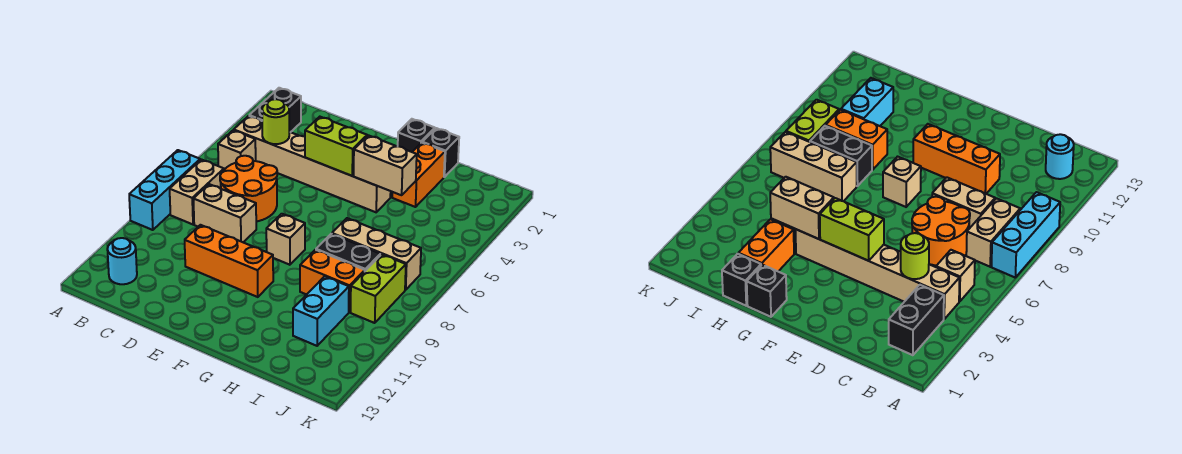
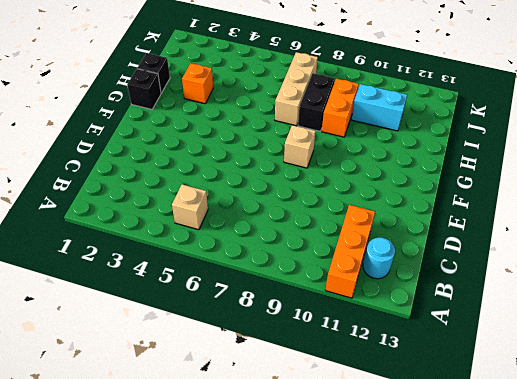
orange 1x3 brick [325,205,375,298] -> orange 1x3 brick moved to [185,225,273,297]
orange 1x1 brick [182,63,213,104] -> orange 1x2 brick [392,143,445,207]
none -> cyan 1x3 brick [129,150,200,230]
none -> black 1x2 brick [249,88,301,132]
none -> tan 1x6 brick [234,116,391,212]

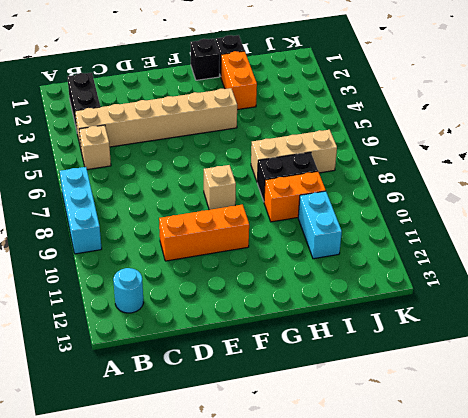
none -> tan 1x2 brick [170,159,224,224]
none -> orange 2x2 round brick [220,156,277,221]
none -> tan 1x2 brick [193,184,256,242]

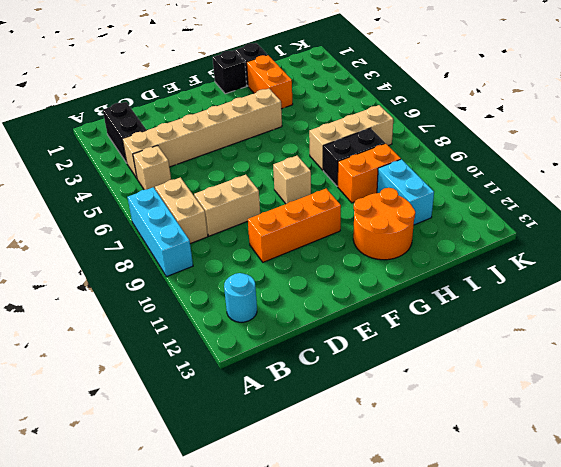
orange 2x2 round brick [353,188,415,260] -> orange 2x2 round brick moved to [220,156,277,221]
none -> lime 1x2 brick [350,254,406,323]
none -> lime 1x1 round brick [262,99,289,144]
none -> lime 1x2 brick [305,117,367,176]

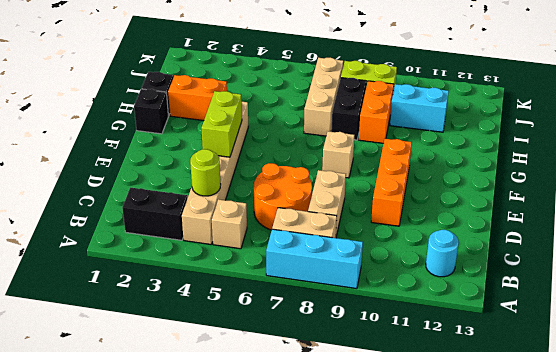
none -> tan 1x2 brick [353,135,417,195]

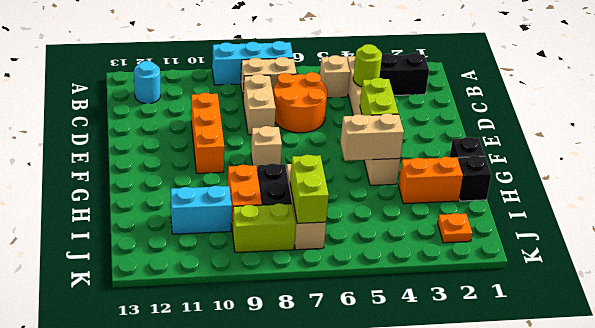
tan 1x2 brick [340,113,404,161] -> tan 1x2 brick turned to [353,135,417,195]
lime 1x2 brick [290,155,329,223] -> none
orange 1x1 plate [438,213,472,243] -> none

